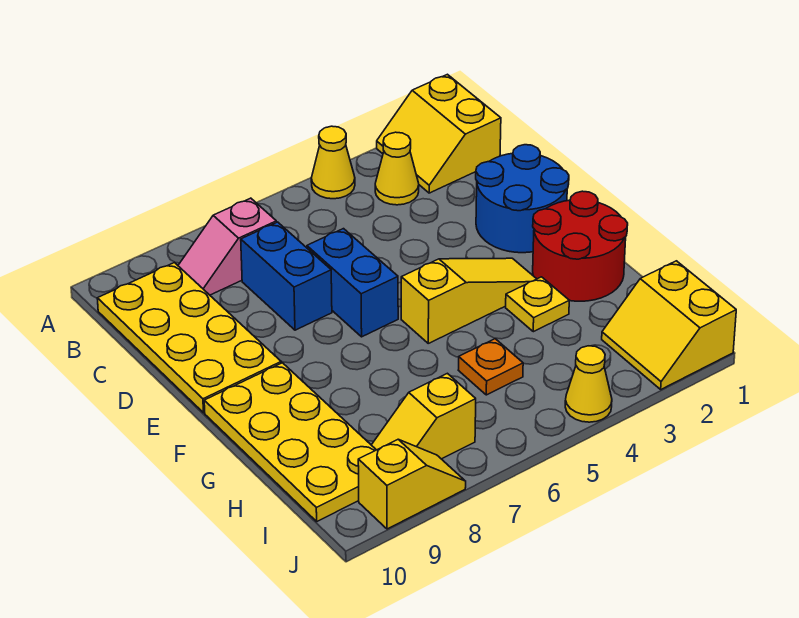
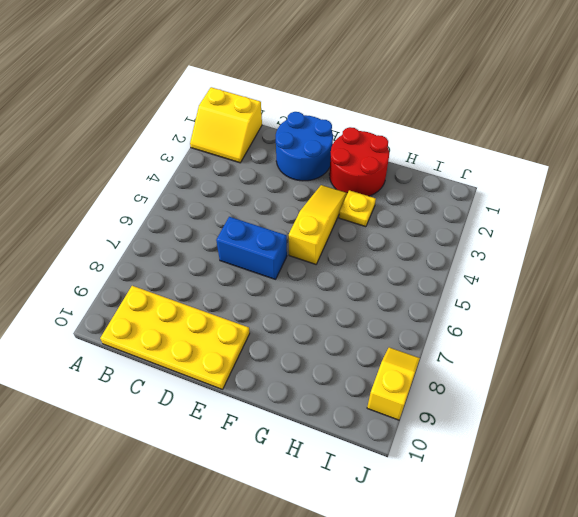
none -> yellow 1x1 cone [311,126,355,199]
none -> yellow 1x1 cone [375,132,419,205]
none -> pink 1x2 slope [178,198,276,295]

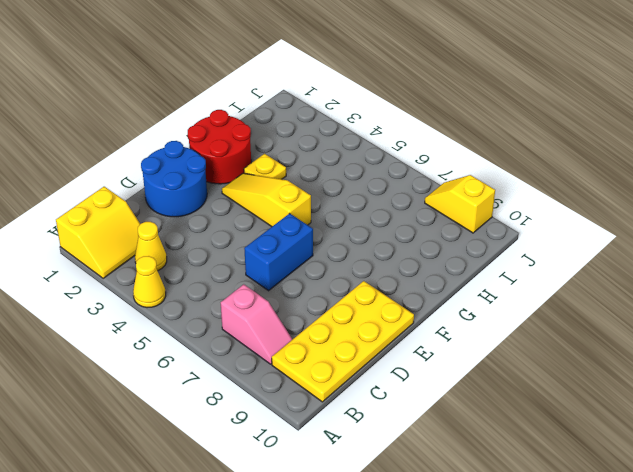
none -> blue 1x2 brick [241,222,332,330]
none -> yellow 2x4 plate [204,363,376,521]
none -> orange 1x1 plate [459,339,523,395]

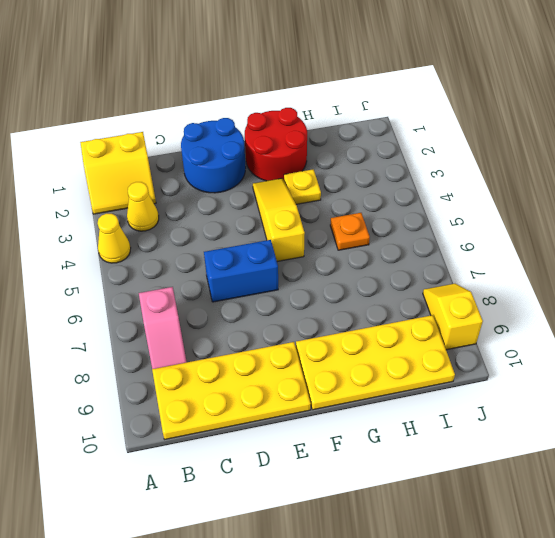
none -> blue 1x2 brick [241,222,332,330]
none -> yellow 2x2 slope [602,261,736,389]
none -> yellow 1x2 slope [372,373,476,459]

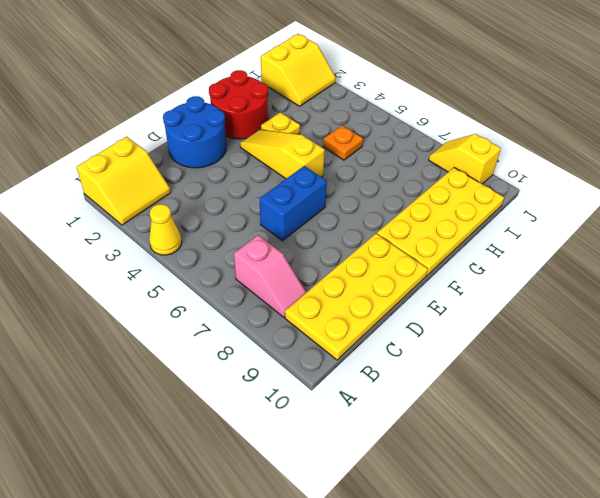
none -> yellow 1x1 cone [375,132,419,205]
none -> blue 1x2 brick [241,222,332,330]
none -> yellow 1x2 slope [372,373,476,459]

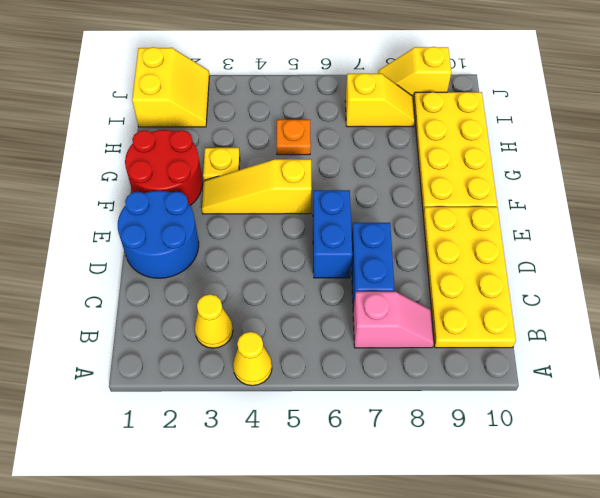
none -> yellow 2x2 slope [377,74,501,193]
none -> yellow 1x1 cone [565,346,612,422]

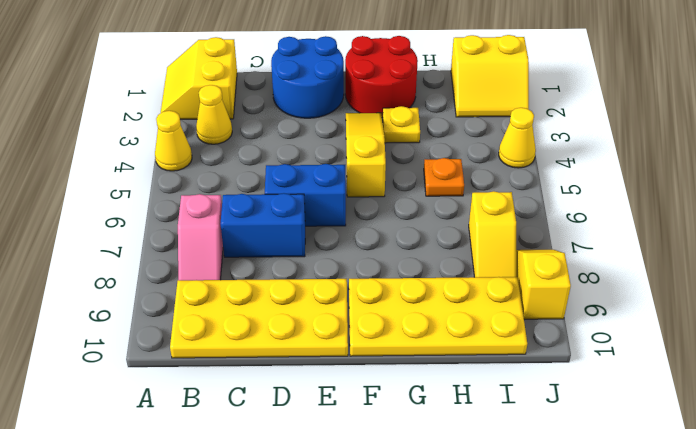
yellow 2x2 slope [161,37,237,119] -> yellow 2x2 slope turned to [377,74,501,193]

